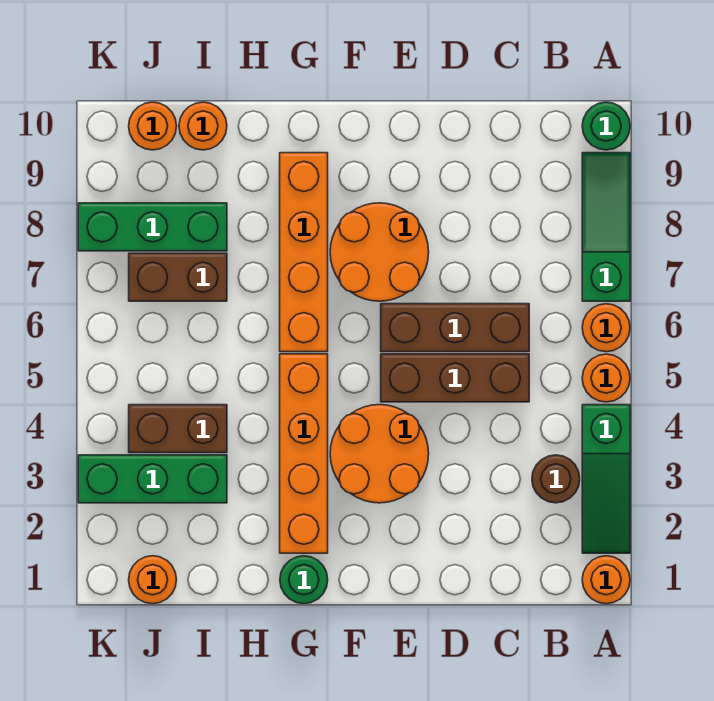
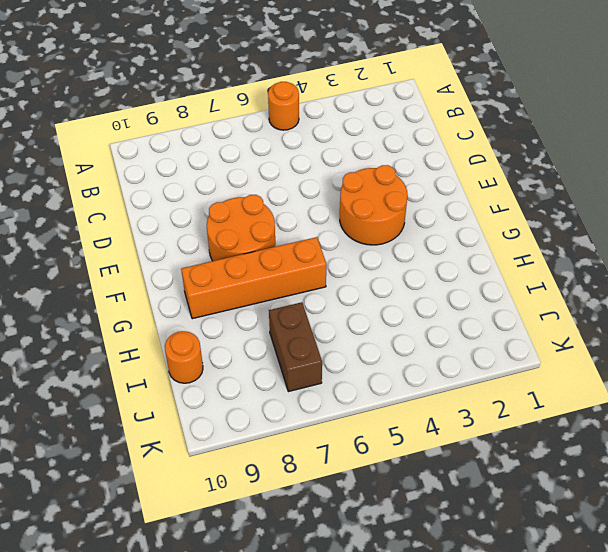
none -> orange 1x1 round brick [582,556,630,604]
none -> green 1x3 slope [582,405,630,553]
none -> orange 1x1 round brick [582,304,630,352]

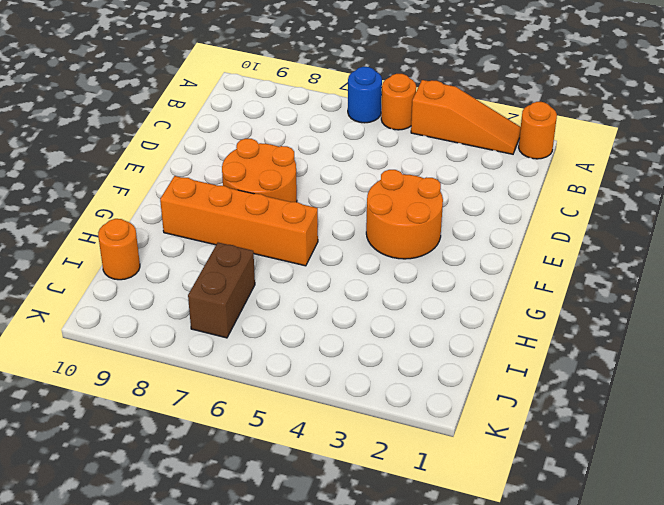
orange 1x3 slope [411,80,521,154] -> green 1x3 slope [582,405,630,553]
blue 1x1 round brick [348,67,382,123] -> orange 1x1 round brick [582,304,630,352]
none -> green 1x3 slope [582,153,630,301]
none -> green 1x1 round brick [582,102,630,150]
none -> brown 1x1 round brick [532,455,580,503]

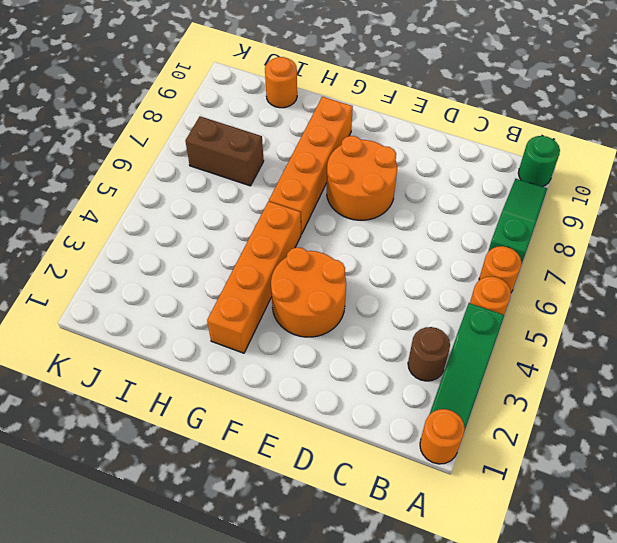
none -> brown 1x3 brick [381,354,529,402]
none -> brown 1x3 brick [381,304,529,352]
none -> green 1x1 round brick [280,556,328,604]

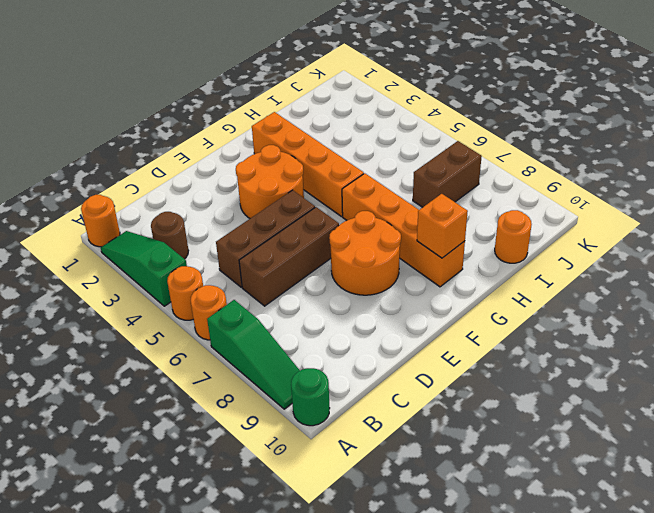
orange 1x1 brick [417,194,468,258] -> none
none -> green 1x1 round brick [280,556,328,604]
none -> green 1x3 brick [78,455,227,503]
none -> brown 1x2 brick [129,405,227,453]

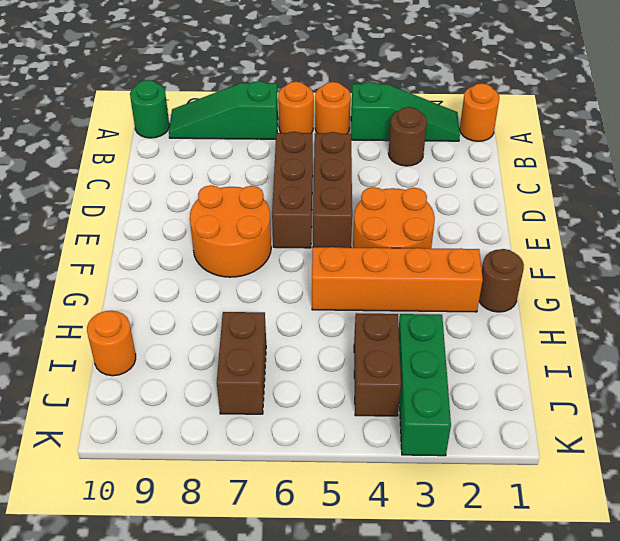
brown 1x1 round brick [479,249,524,312] -> green 1x1 round brick [280,556,328,604]
none -> orange 1x4 brick [280,153,328,352]
none -> green 1x3 brick [78,203,227,251]
none -> orange 1x1 round brick [129,556,177,604]

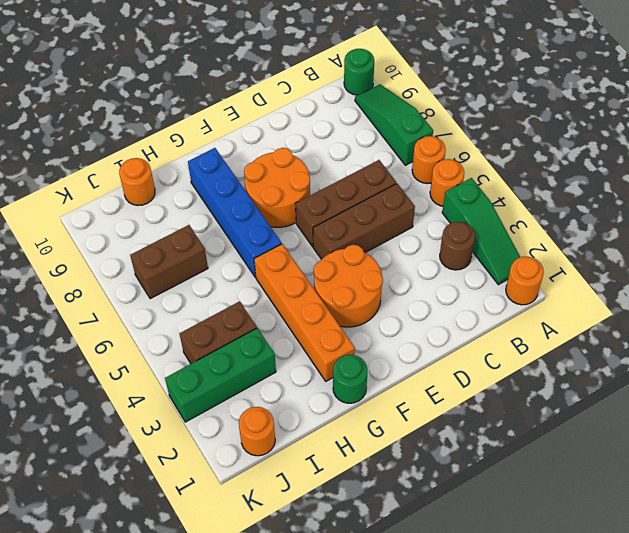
blue 1x4 brick [188,148,282,277] -> orange 1x4 brick [280,153,328,352]
none -> green 1x3 brick [78,203,227,251]
none -> orange 1x1 round brick [129,102,177,150]

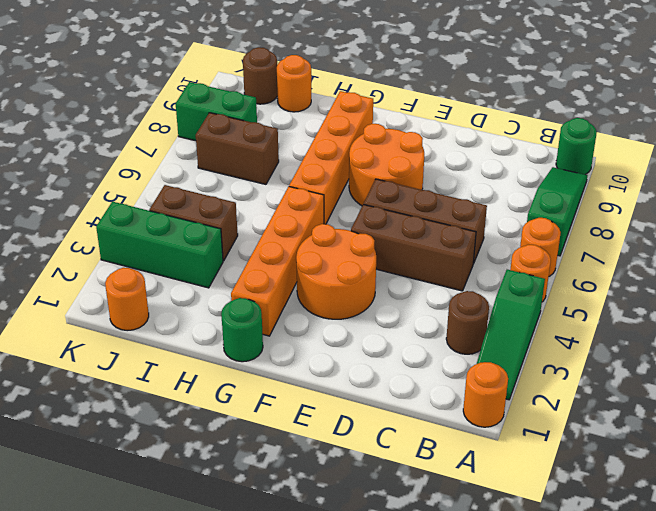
green 1x2 brick [176,82,257,141] -> green 1x3 brick [78,203,227,251]
brown 1x1 round brick [243,47,277,104] -> orange 1x1 round brick [129,102,177,150]

